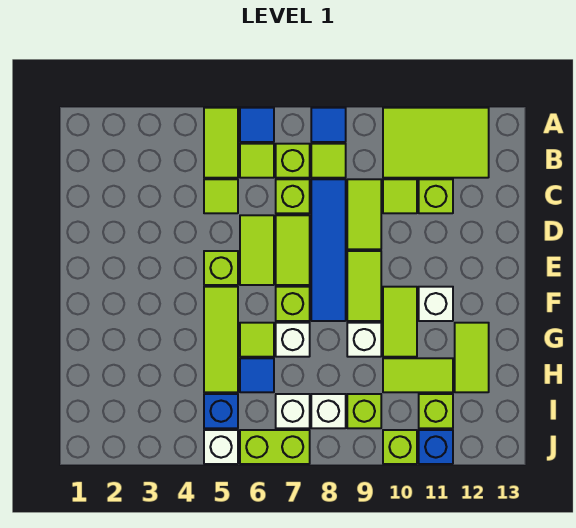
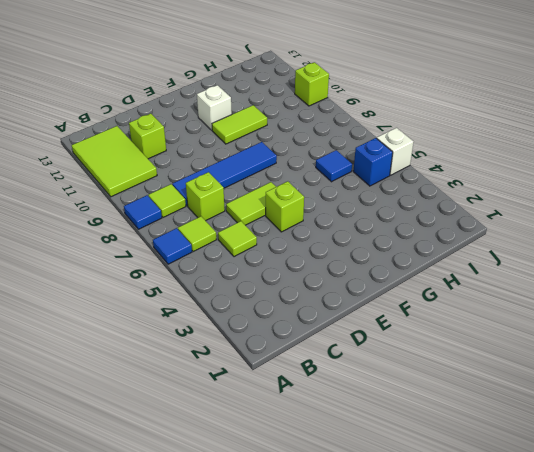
none -> lime 1x2 tile [204,108,238,178]
none -> lime 1x1 brick [276,144,310,178]
none -> lime 1x2 tile [347,179,381,249]
none -> lime 1x1 tile [383,179,417,213]

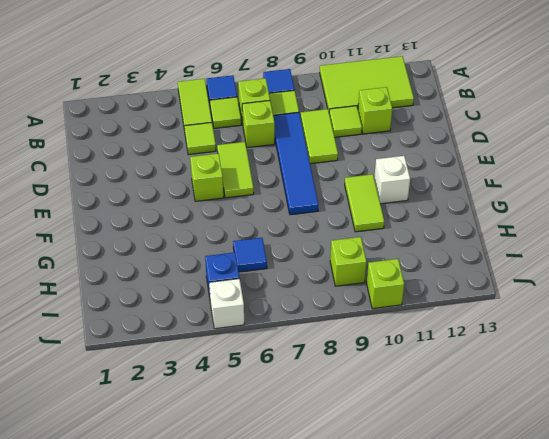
none -> lime 1x2 tile [276,215,310,285]
none -> lime 1x2 tile [347,251,381,321]
none -> lime 1x3 tile [204,287,238,392]
none -> lime 1x1 brick [276,287,310,321]

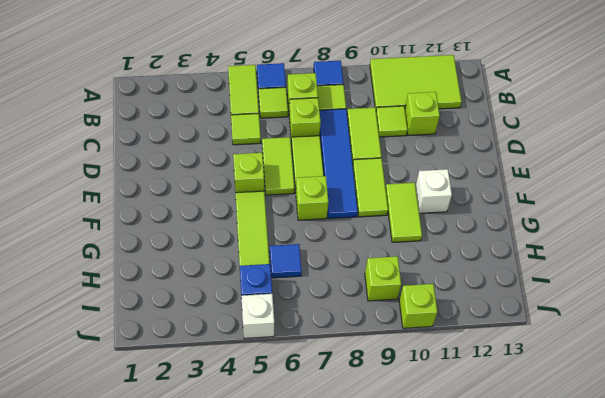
none -> lime 1x1 tile [240,323,274,357]
none -> white 1x1 brick [276,323,310,357]
none -> white 1x1 brick [347,323,381,357]
none -> lime 1x2 tile [455,323,489,392]

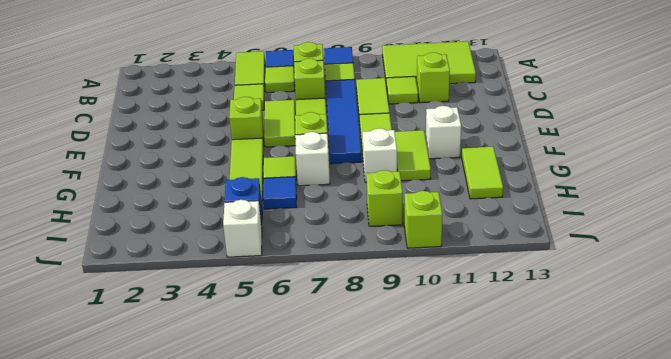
none -> lime 1x2 tile [383,358,453,392]
none -> white 1x1 brick [276,394,310,428]
none -> white 1x1 brick [311,394,346,428]
none -> lime 1x1 brick [419,394,453,428]

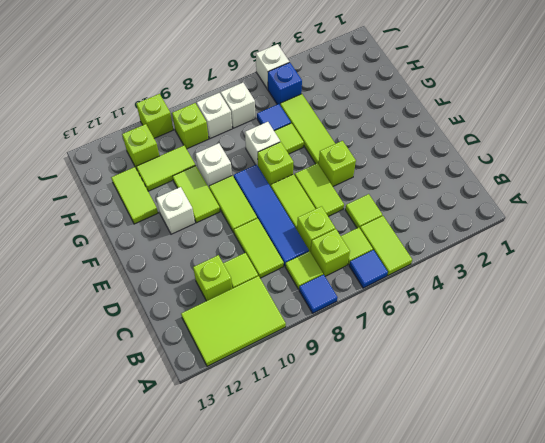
none -> lime 1x2 brick [240,430,310,464]
none -> blue 1x1 brick [419,430,453,464]

